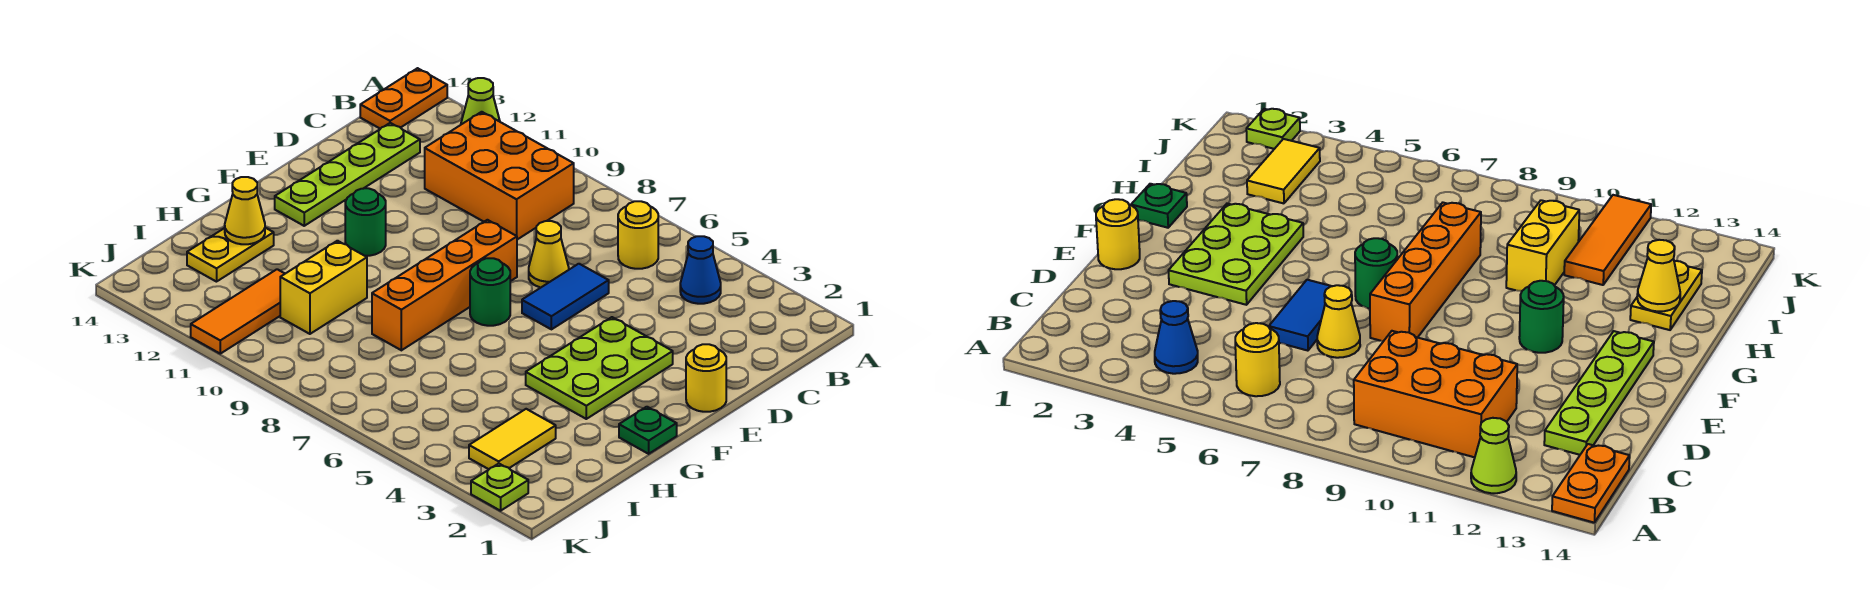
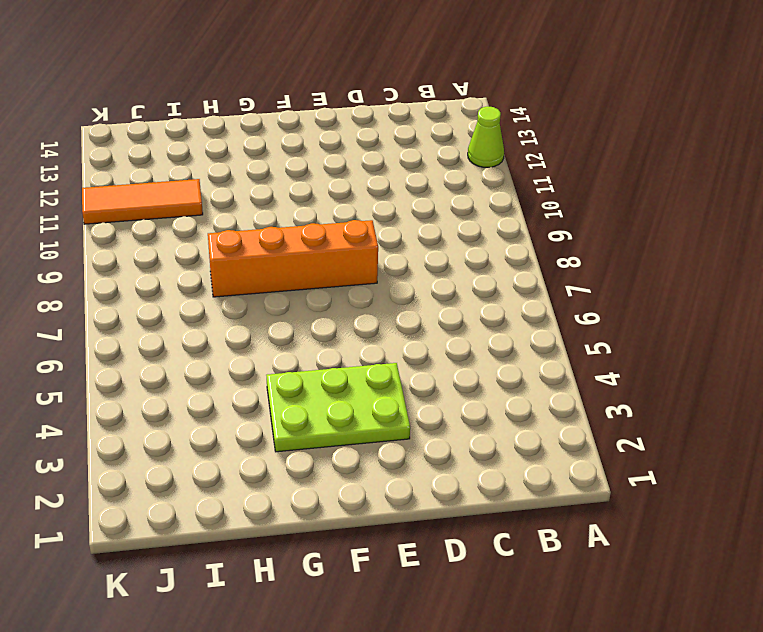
none -> orange 1x2 plate [360,68,447,129]
none -> blue 1x1 cone [680,236,721,304]
none -> yellow 1x1 round brick [618,201,658,269]

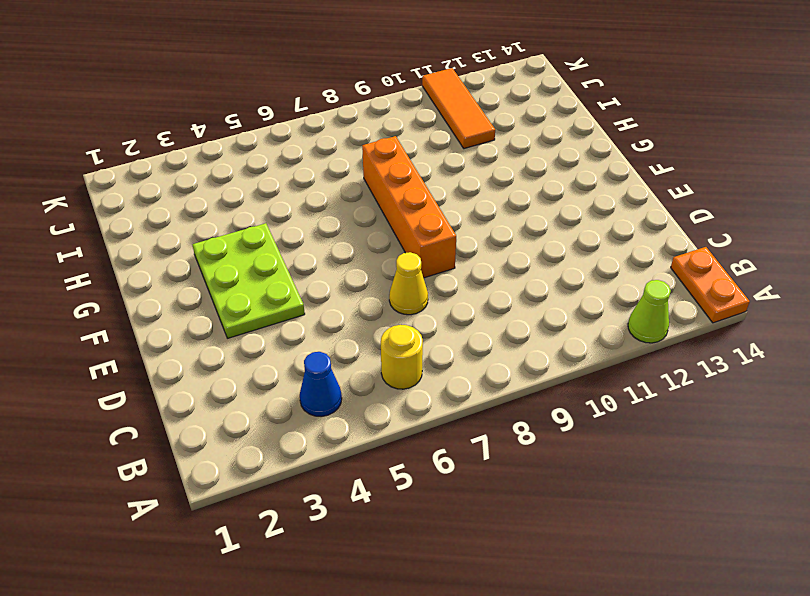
none -> orange 2x3 brick [425,112,574,240]
none -> lime 1x4 plate [275,123,420,226]
none -> blue 1x2 tile [522,264,609,329]

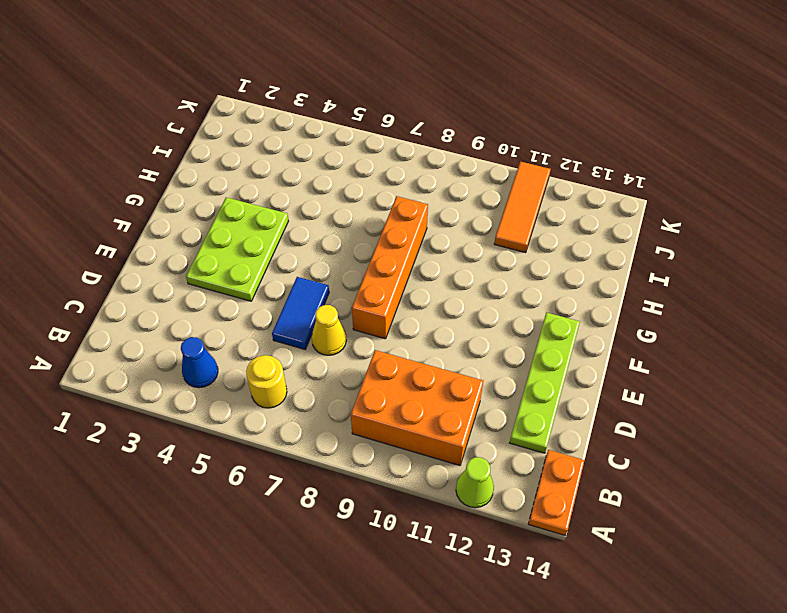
none -> yellow 1x1 round brick [686,344,726,412]
none -> green 1x1 round brick [470,258,510,326]
none -> green 1x1 round brick [345,188,386,256]

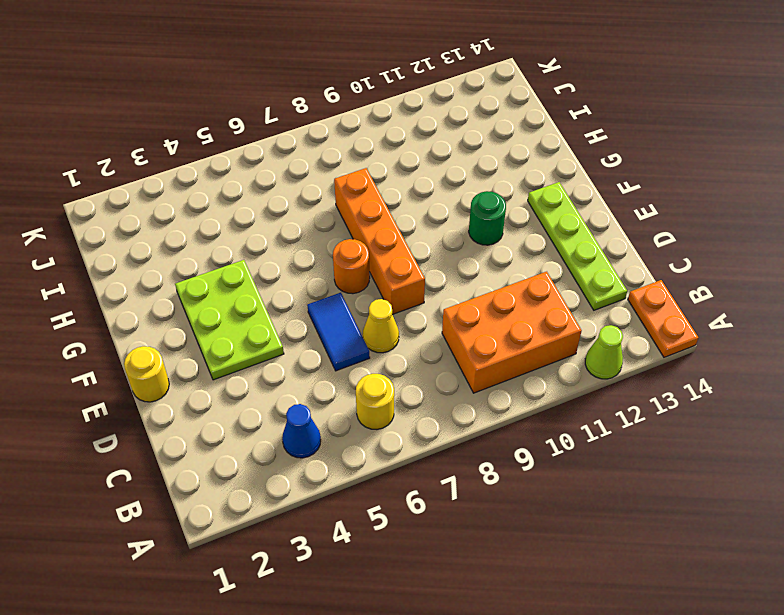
orange 1x1 round brick [333,239,370,294] -> green 1x1 round brick [470,258,510,326]
none -> green 1x1 plate [619,407,677,454]
none -> yellow 1x2 brick [280,241,367,334]
none -> yellow 1x2 plate [187,228,274,282]

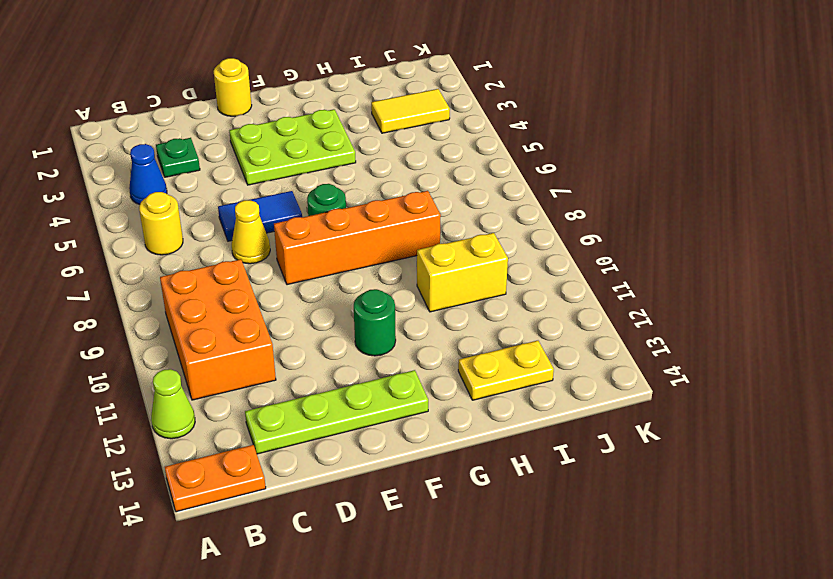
green 1x1 plate [156,138,200,177] -> green 1x1 plate moved to [619,407,677,454]
none -> orange 1x3 tile [191,269,285,354]
none -> lime 1x1 plate [471,464,528,511]
none -> yellow 1x1 cone [225,177,265,244]

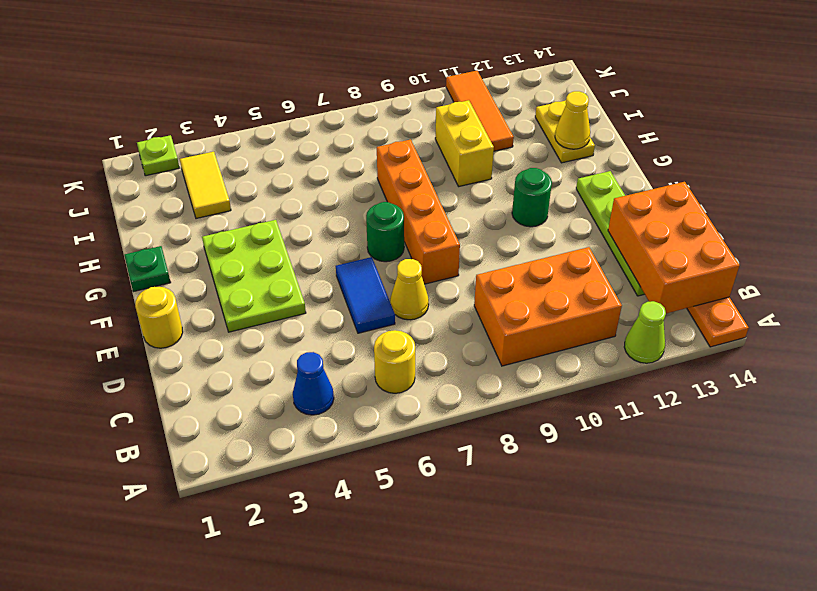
orange 2x3 brick [608,182,739,313] -> none

